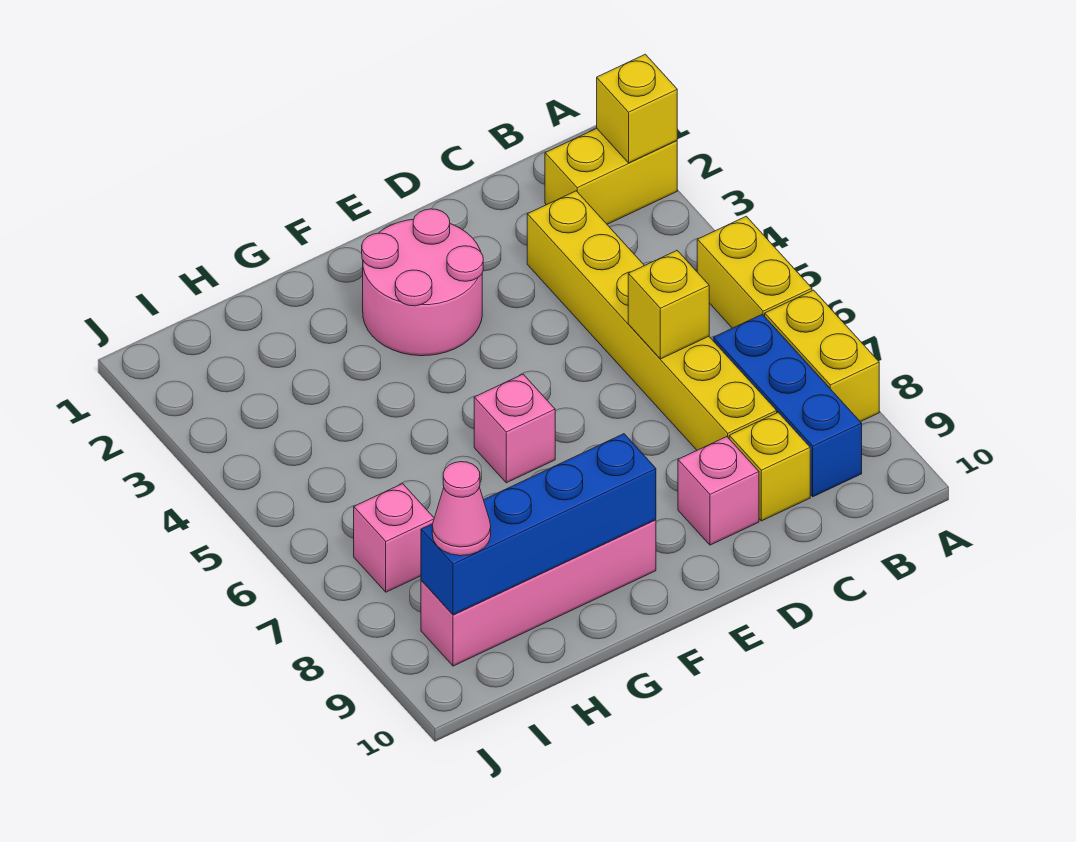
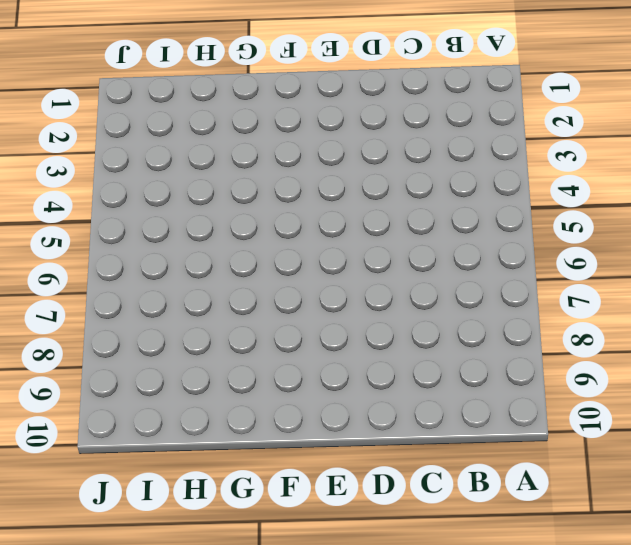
none -> yellow 1x2 brick [545,129,677,224]
none -> yellow 1x2 brick [697,216,812,328]
none -> yellow 1x2 brick [765,290,879,422]

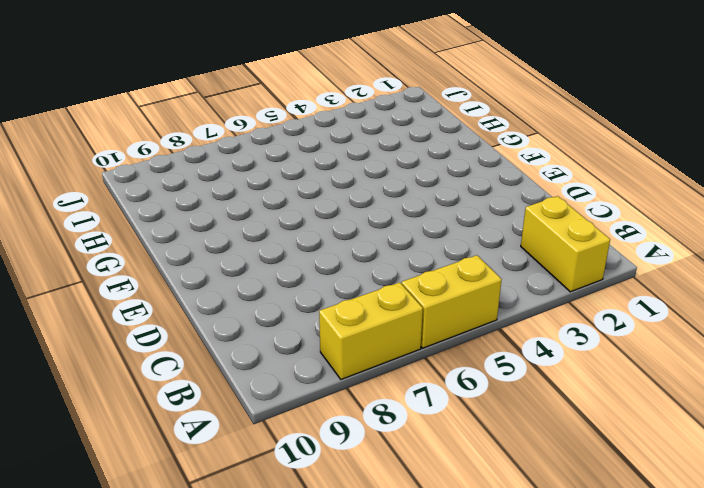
none -> blue 1x3 brick [713,314,862,497]
none -> yellow 1x6 brick [527,191,777,450]
none -> yellow 1x1 brick [729,413,810,521]

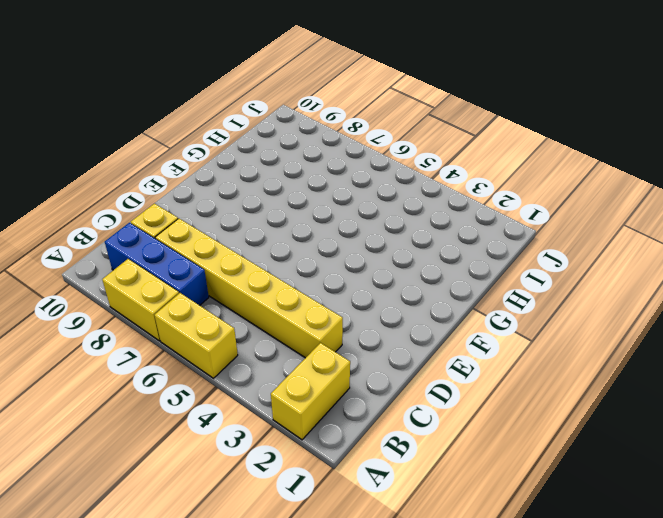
none -> pink 1x1 brick [678,437,759,545]
none -> pink 2x2 round brick [362,209,483,356]
none -> pink 1x1 brick [474,374,555,483]

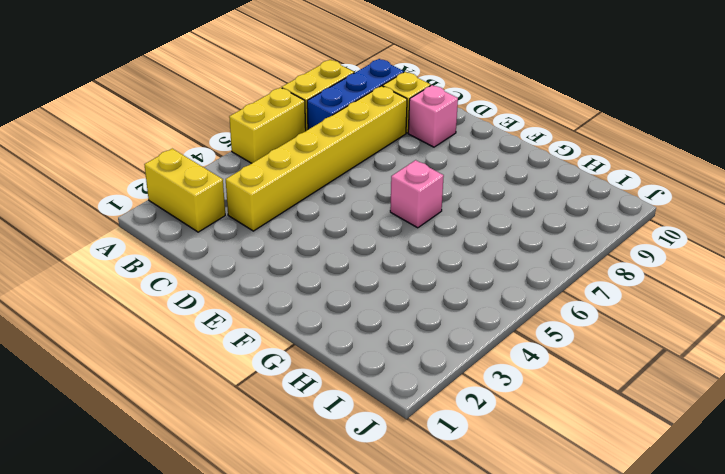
none -> pink 2x2 round brick [362,209,483,356]
none -> pink 1x4 brick [421,520,656,666]
none -> pink 1x1 brick [354,484,434,592]

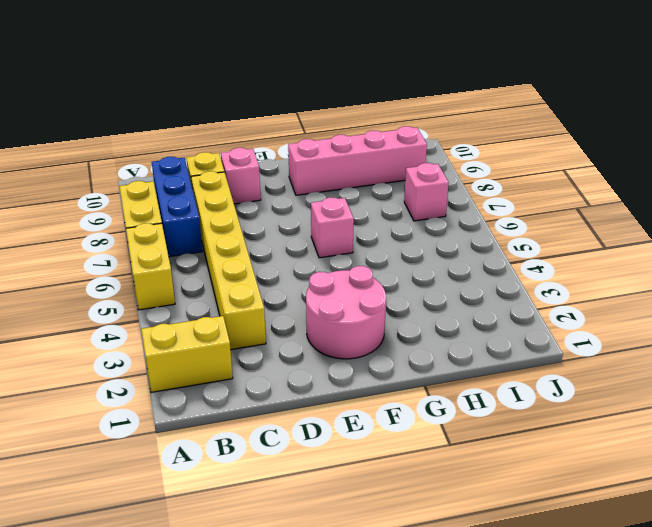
none -> yellow 1x1 brick [597,54,677,163]
none -> yellow 1x1 brick [628,251,709,359]
none -> blue 1x4 brick [421,434,656,615]

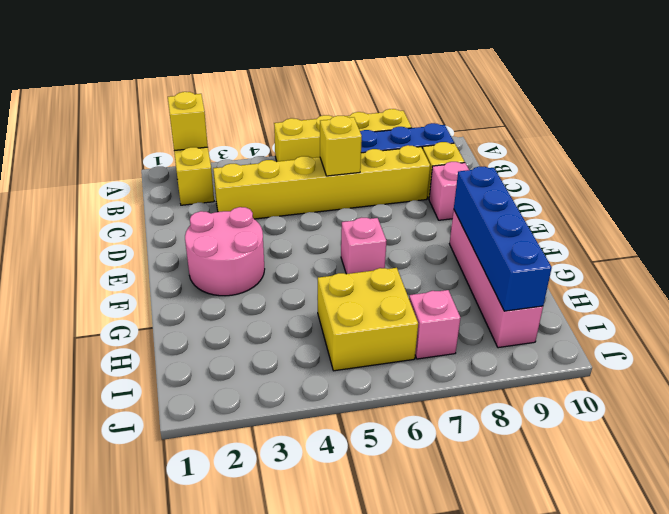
yellow 2x2 brick [318,268,418,371] -> none
none -> pink 1x1 cone [432,462,491,556]

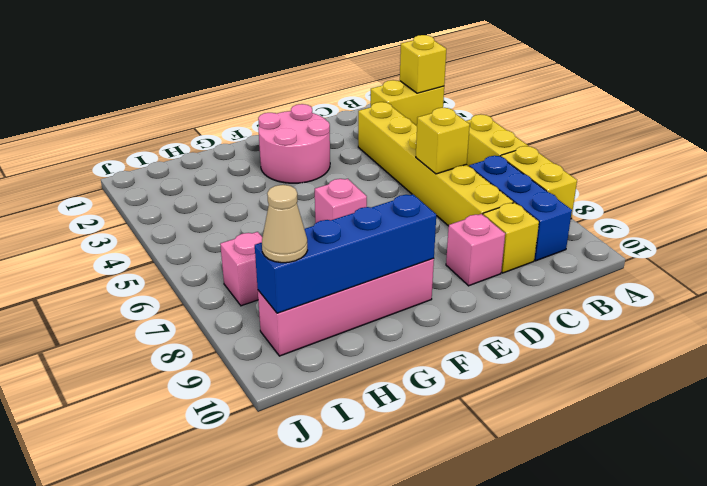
tan 1x1 cone [262,185,308,263] -> pink 1x1 cone [432,462,491,556]

